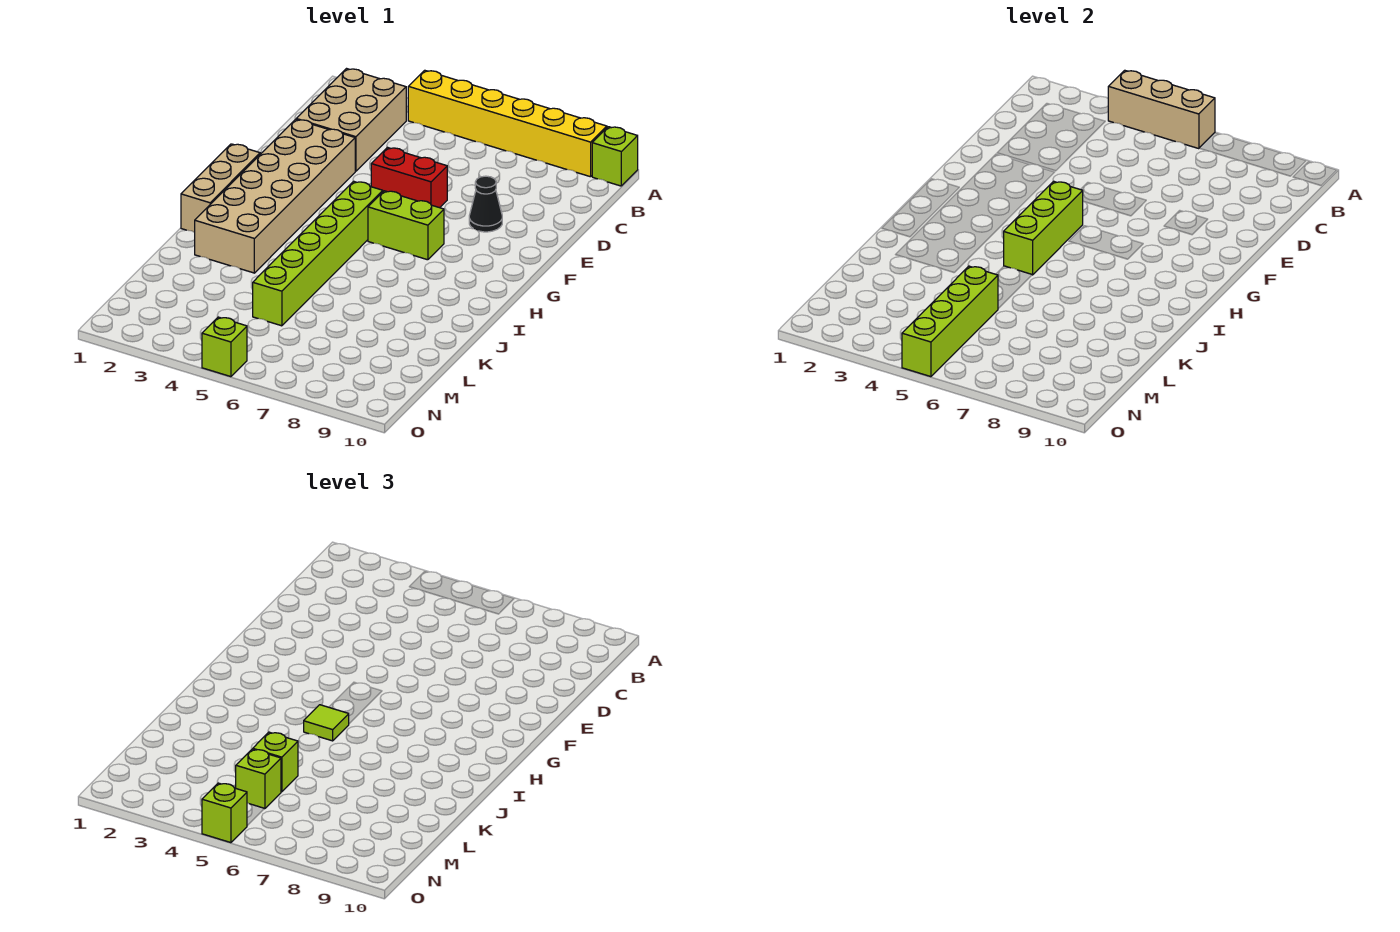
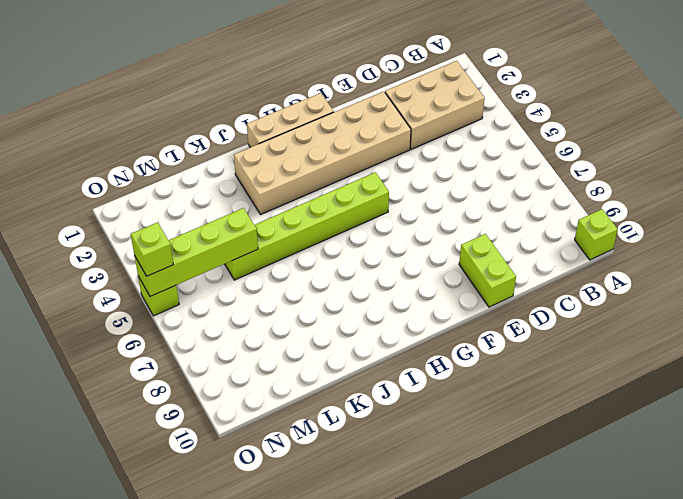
lime 1x2 brick [459,234,516,307] -> lime 1x2 brick moved to [368,191,444,260]
none -> yellow 1x6 brick [408,70,607,177]
none -> red 1x2 brick [371,147,447,208]
none -> black 1x1 cone [469,176,502,232]

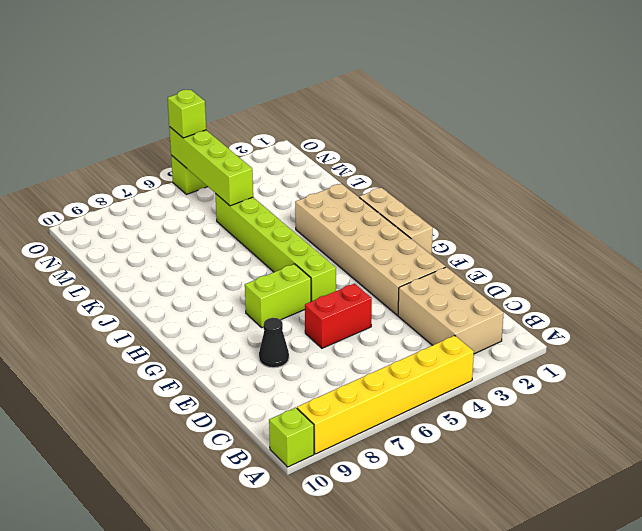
none -> tan 1x3 brick [1108,70,1215,149]
none -> lime 1x3 brick [1004,181,1083,275]
none -> lime 1x1 tile [304,705,349,741]

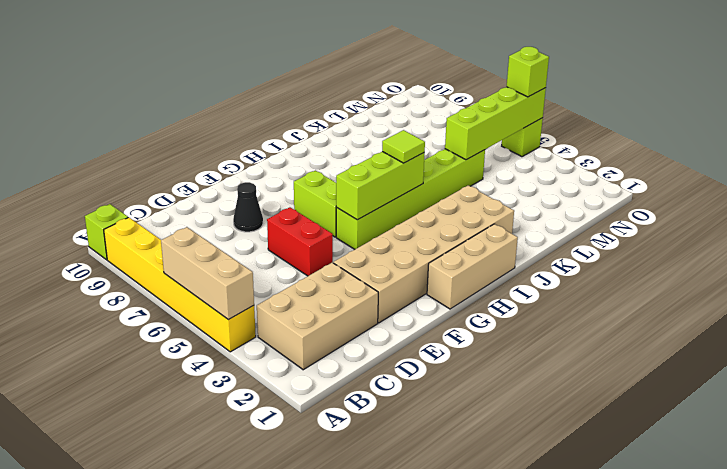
none -> lime 1x1 brick [253,732,298,792]
none -> lime 1x1 brick [236,749,281,809]

